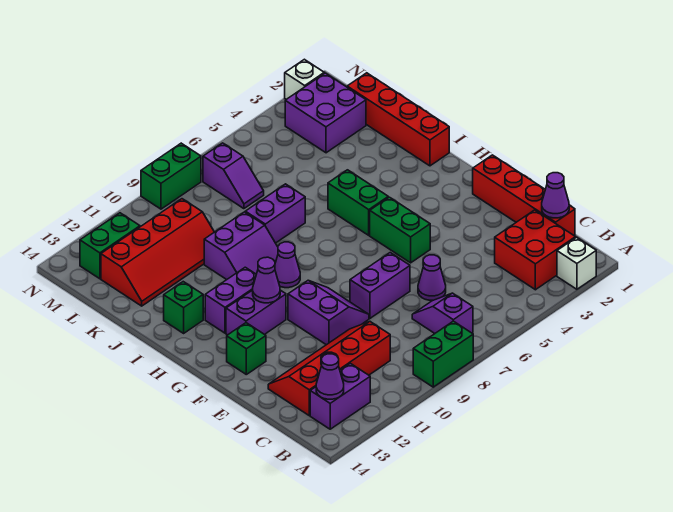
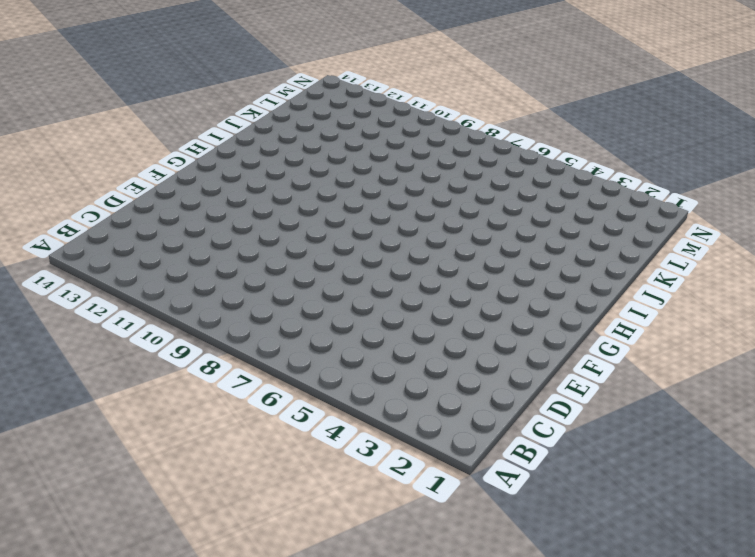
none -> white 1x1 brick [557,237,596,289]
none -> green 1x2 brick [413,321,473,387]
none -> red 2x2 brick [495,210,576,290]

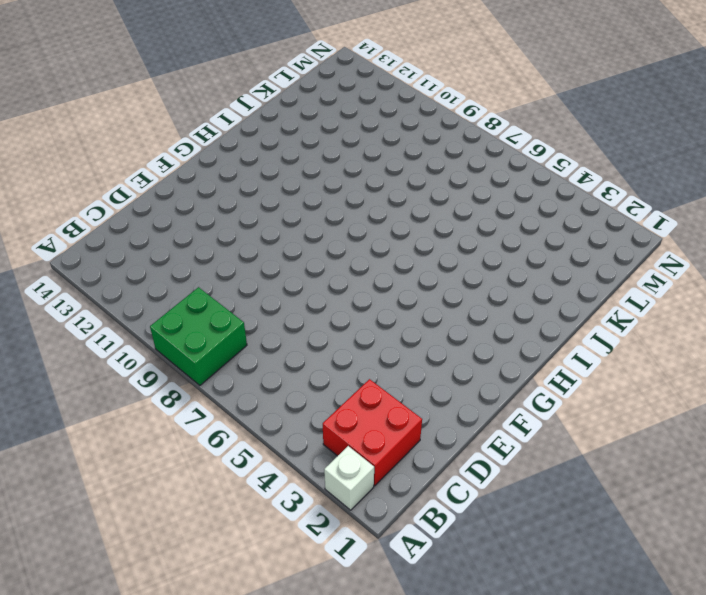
green 2x2 brick [150,287,247,385] -> green 1x2 brick [413,321,473,387]
none -> purple 1x2 slope [412,293,473,333]
none -> purple 1x2 brick [310,363,370,429]
none -> red 1x4 brick [473,155,575,235]

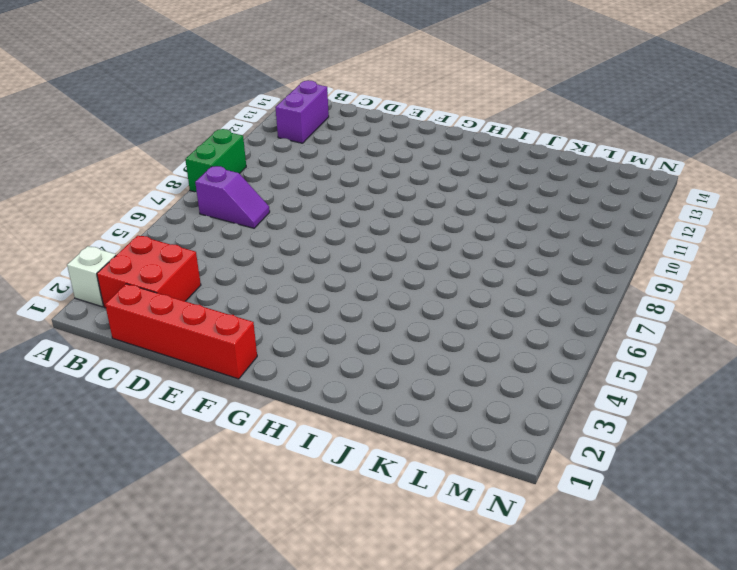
none -> red 2x4 slope [268,322,390,415]
none -> purple 1x1 cone [418,255,446,300]
none -> purple 1x2 brick [350,253,410,318]

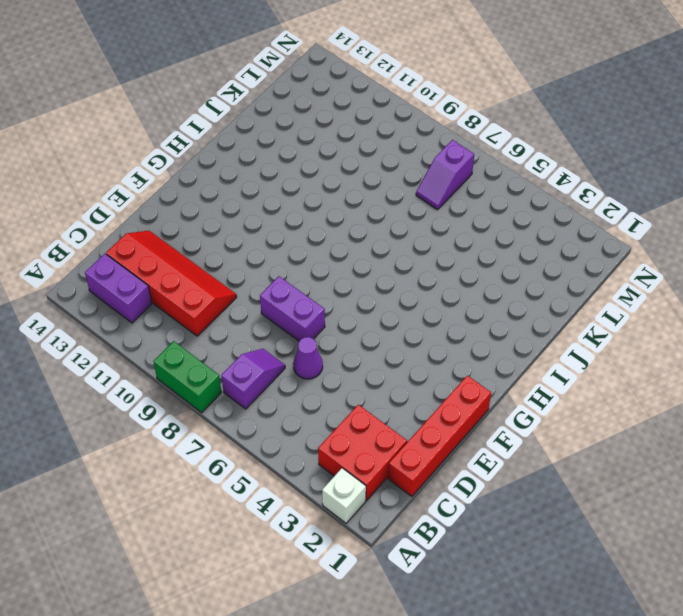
none -> purple 2x2 slope [288,280,369,345]
none -> green 1x2 brick [370,197,430,263]
none -> green 1x1 brick [227,323,266,374]

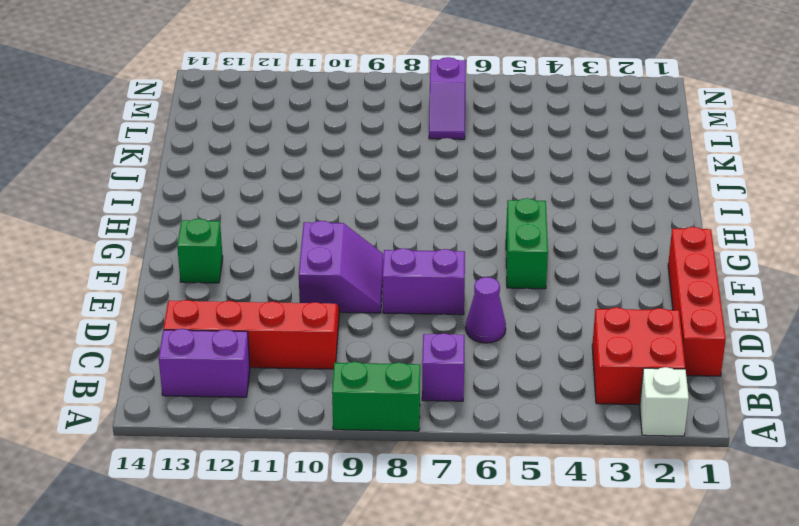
none -> purple 1x2 brick [226,290,286,335]
none -> green 1x2 brick [328,170,388,235]
none -> purple 1x1 cone [275,242,300,288]

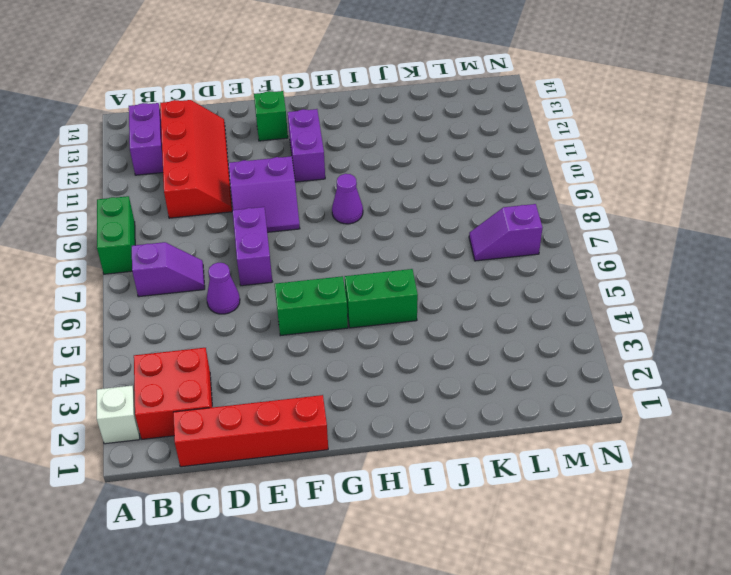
none -> purple 1x2 brick [205,267,256,333]
none -> red 1x4 brick [347,73,449,166]
none -> purple 2x2 slope [204,212,278,280]

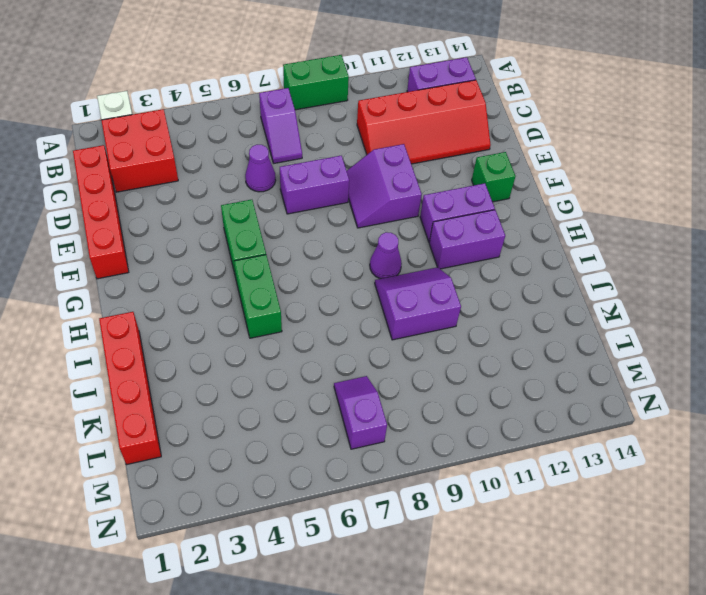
none -> green 1x1 brick [164,282,203,333]
none -> purple 1x2 brick [245,184,305,243]
none -> red 2x4 slope [101,199,214,306]

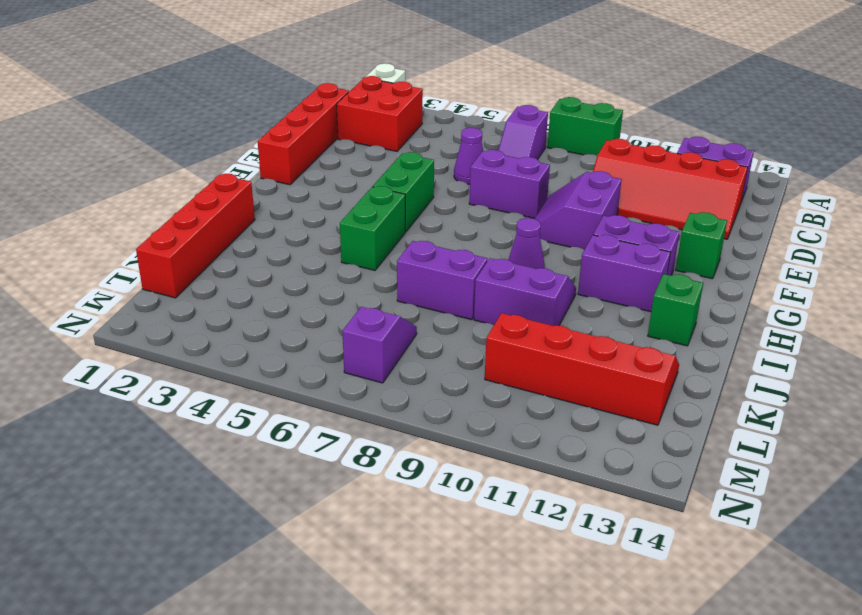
none -> purple 2x2 brick [285,73,366,153]
none -> green 1x2 brick [80,213,140,279]
none -> white 1x1 brick [285,59,324,99]

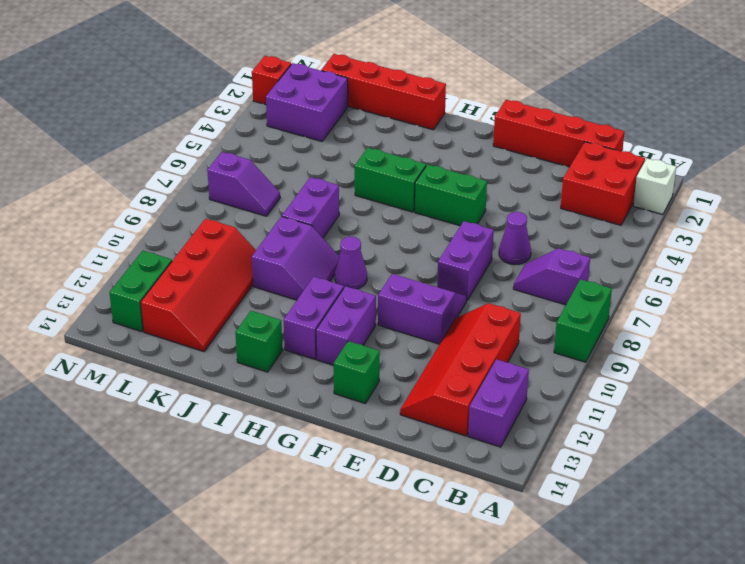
red 1x1 brick [252,56,291,105] -> white 1x1 brick [285,59,324,99]
none -> green 1x2 brick [141,143,201,209]
none -> purple 1x1 cone [316,354,344,399]
none -> purple 1x1 cone [542,173,569,218]

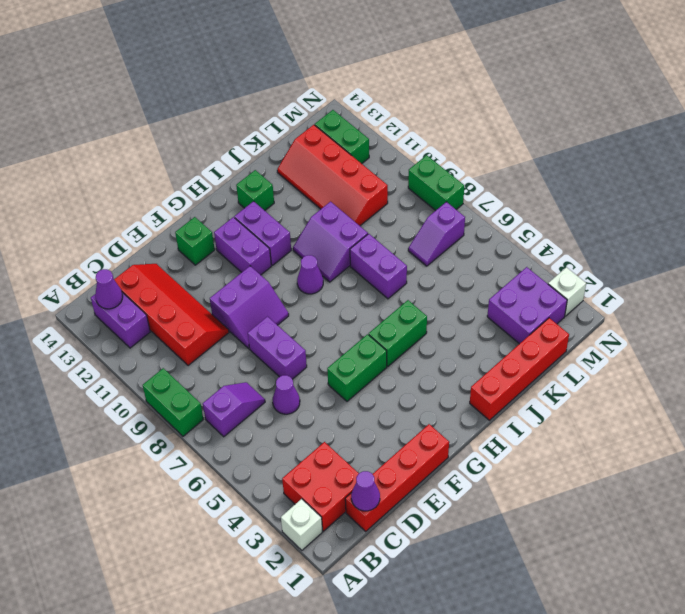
none -> purple 1x1 cone [253,257,280,303]

